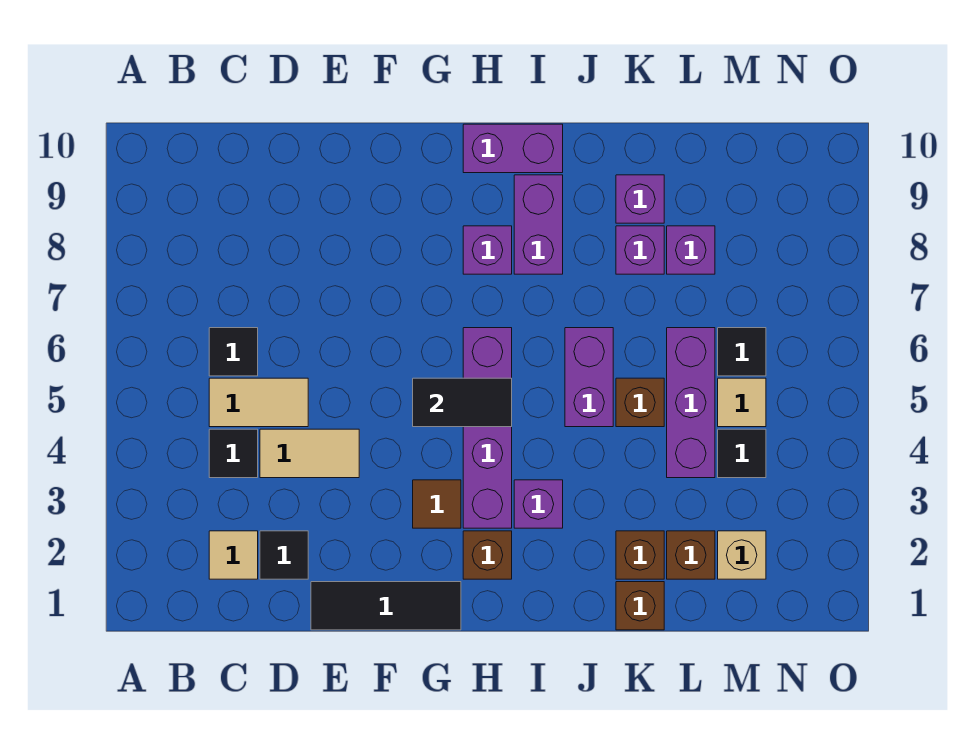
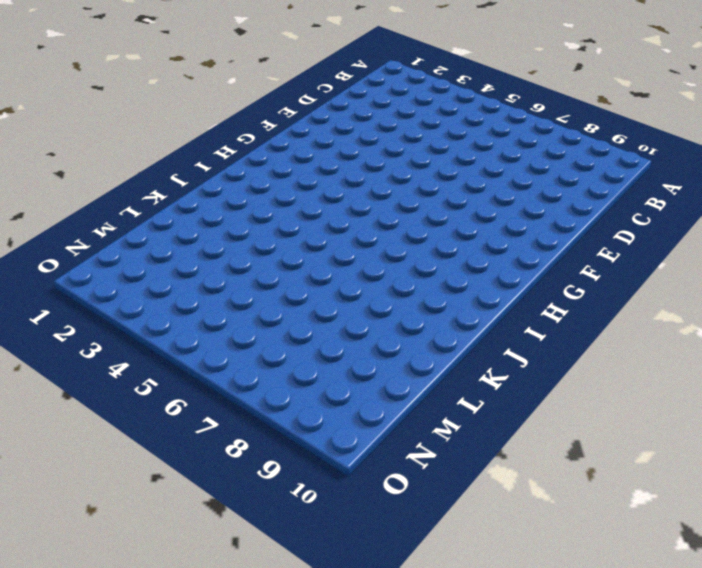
none -> tan 1x1 tile [209,531,258,579]
none -> black 1x1 tile [209,429,258,478]
none -> tan 1x2 tile [209,378,308,427]

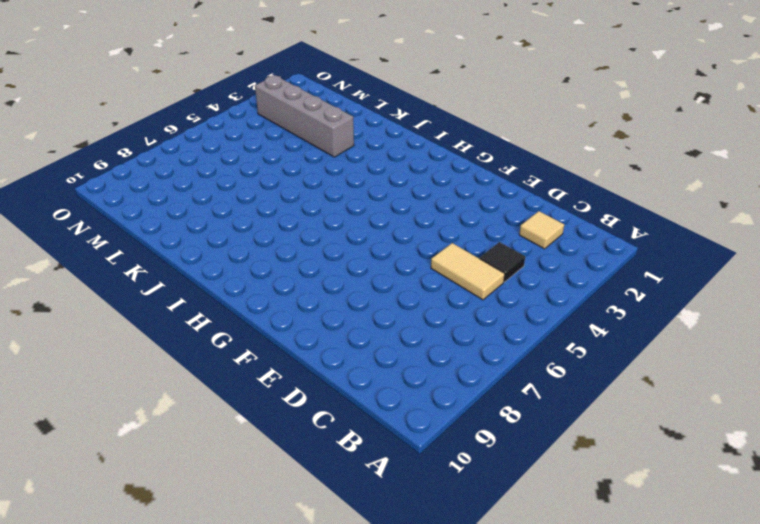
grey 1x4 brick [255,76,354,157] -> none
none -> black 1x1 tile [209,328,258,376]
none -> black 1x1 tile [260,531,308,579]
none -> tan 1x2 tile [260,429,359,478]

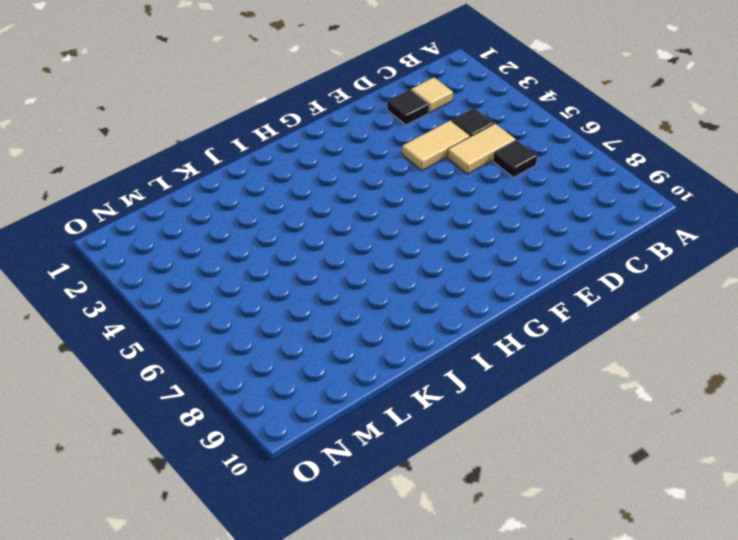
none -> black 1x3 tile [311,582,461,630]
none -> brown 1x1 tile [413,480,461,528]
none -> brown 1x1 brick [463,531,512,579]

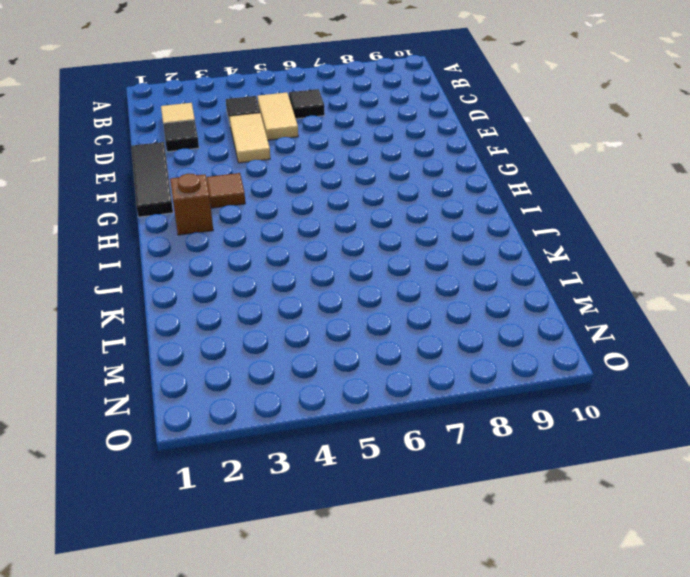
none -> purple 1x4 brick [463,328,512,528]
none -> purple 1x1 brick [463,226,512,274]
none -> purple 1x2 brick [463,124,563,173]

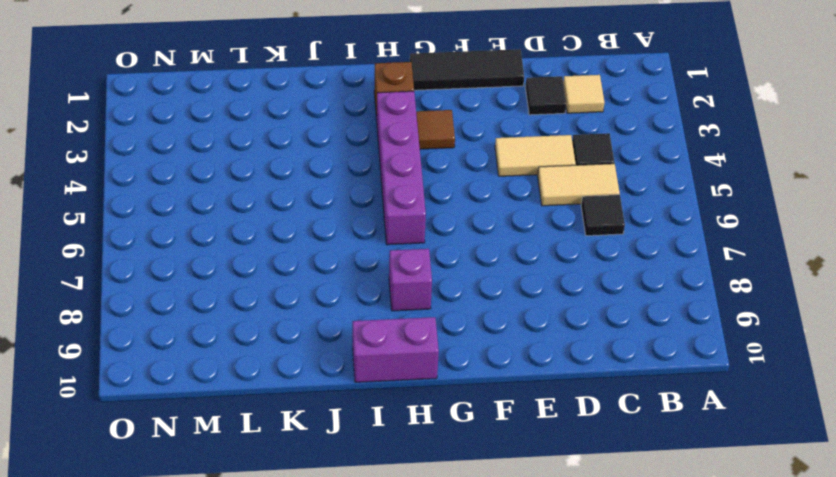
none -> purple 1x1 brick [514,480,563,528]
none -> purple 1x2 brick [514,175,563,274]
none -> purple 1x2 brick [565,328,613,427]

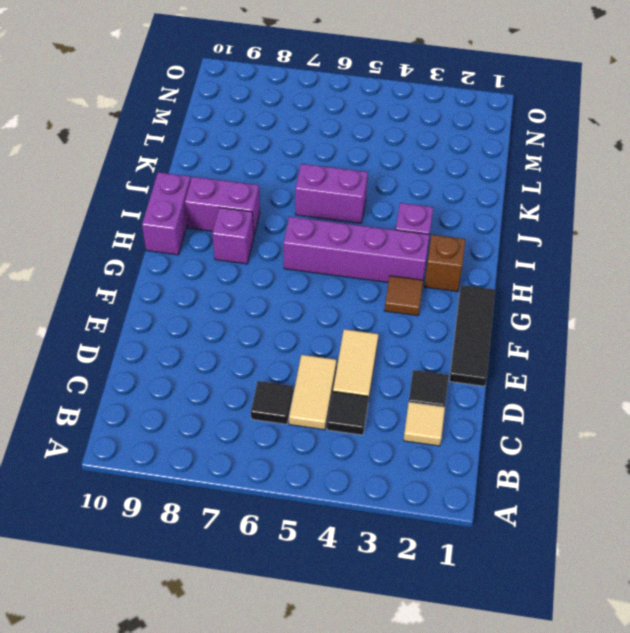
none -> brown 1x1 brick [616,582,664,630]
none -> brown 1x1 brick [616,531,664,579]
none -> brown 1x1 brick [616,378,664,427]

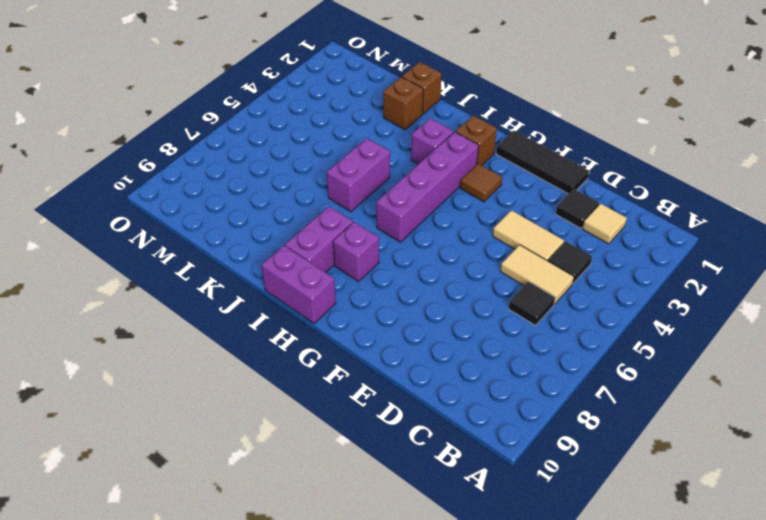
none -> brown 1x1 brick [616,378,664,427]
none -> purple 1x1 brick [616,226,664,274]
none -> purple 1x1 brick [616,175,664,223]

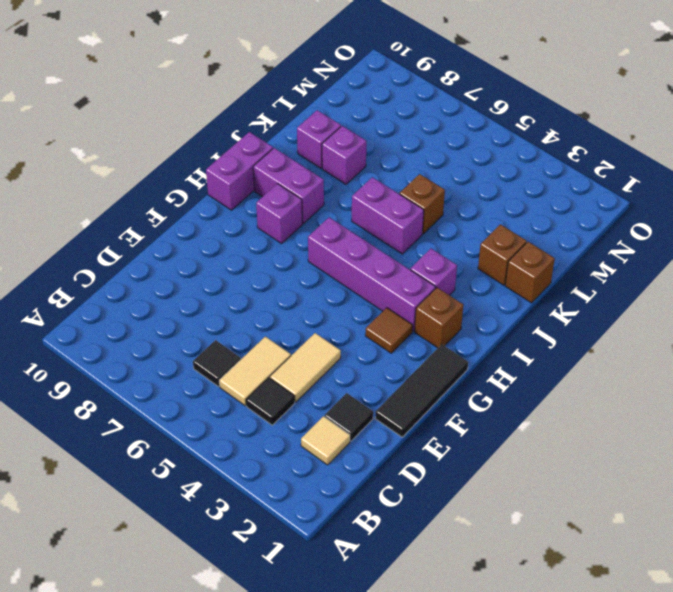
none -> brown 1x1 brick [667,531,715,579]
none -> purple 1x3 brick [667,328,715,478]
none -> purple 1x1 brick [667,226,715,274]

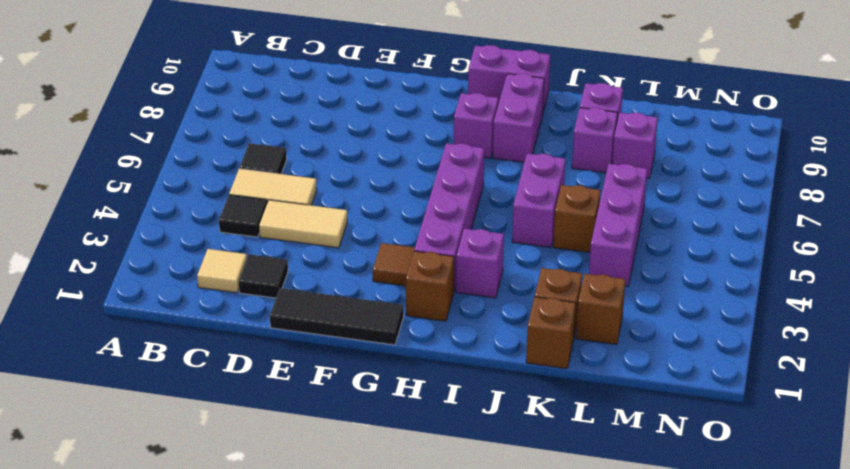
none -> tan 1x1 brick [718,531,766,579]
none -> black 1x1 tile [718,429,766,478]
none -> tan 1x1 tile [718,378,766,427]

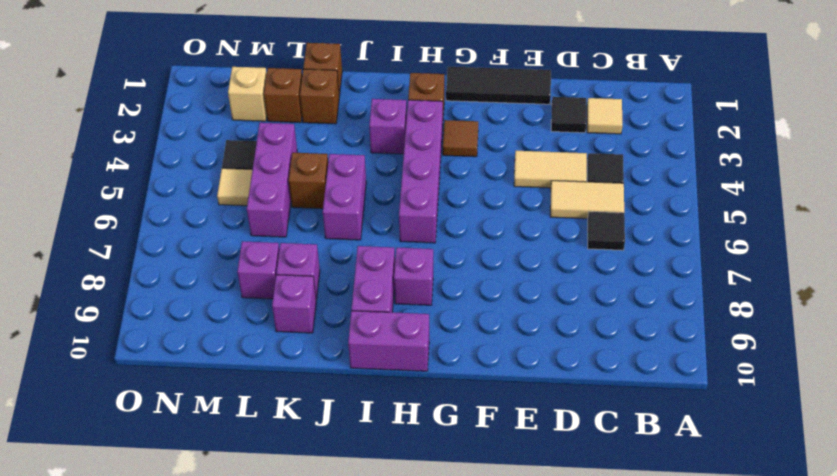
none -> black 1x1 tile [718,328,766,376]
none -> black 1x2 tile [413,378,512,427]

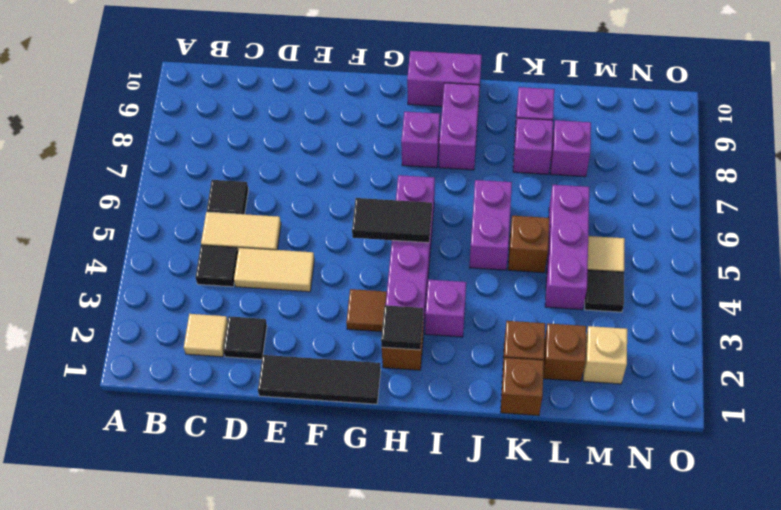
black 1x1 tile [381,305,423,350] -> black 1x1 tile moved to [718,328,766,376]

